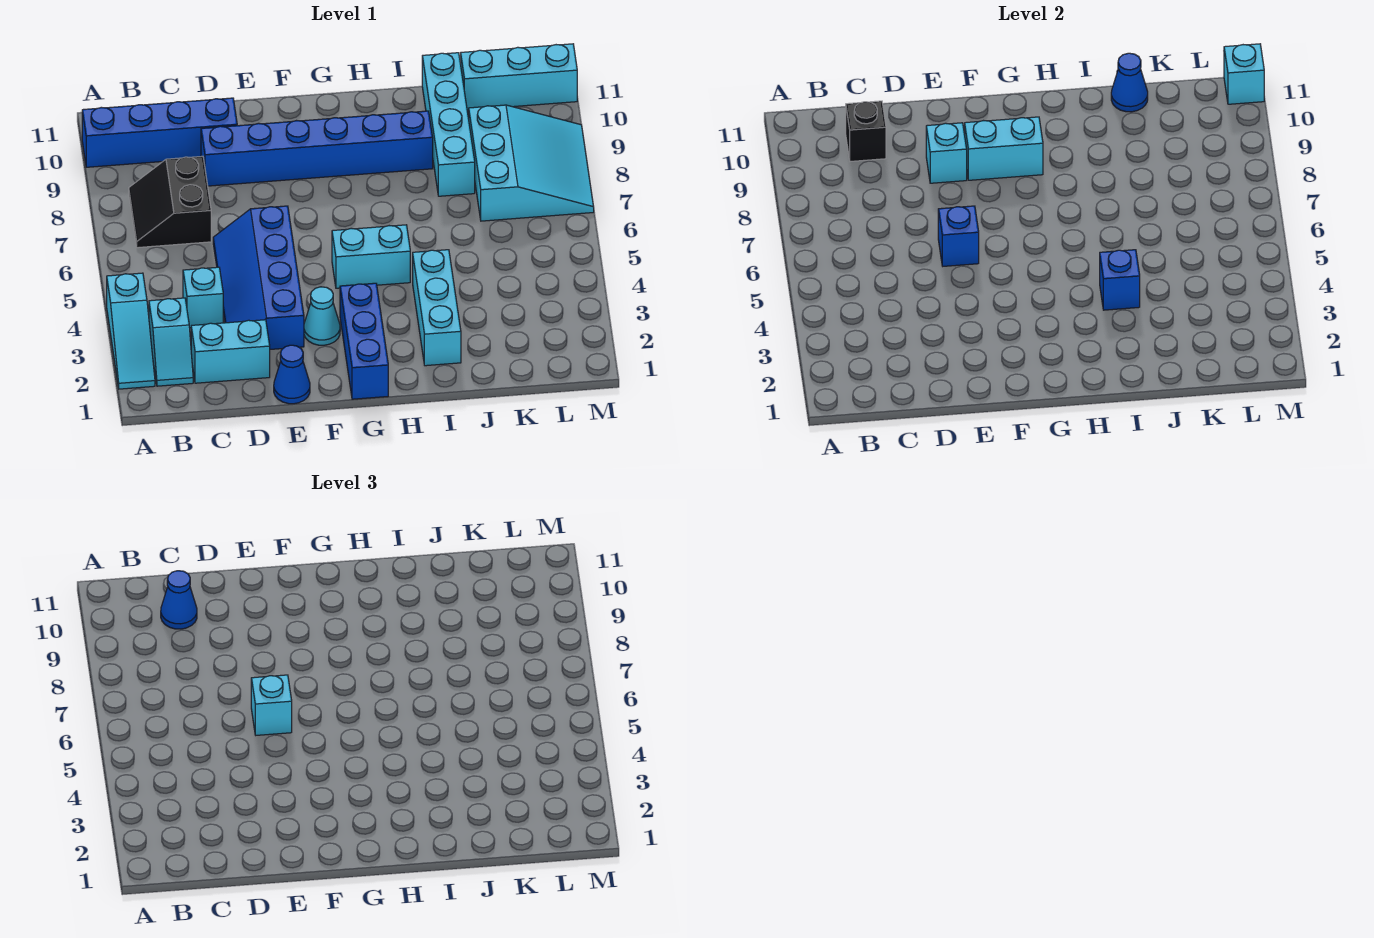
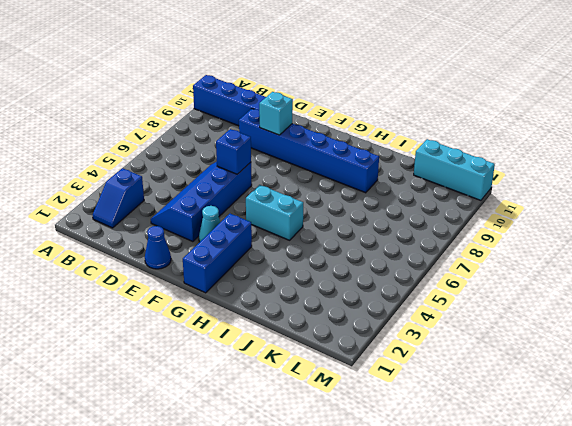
blue 1x2 slope [93,168,144,228] -> cyan 1x2 slope [149,298,193,386]
none -> cyan 1x3 slope [107,273,155,389]
none -> black 2x2 slope [129,156,211,248]
none -> cyan 1x2 brick [191,320,270,383]

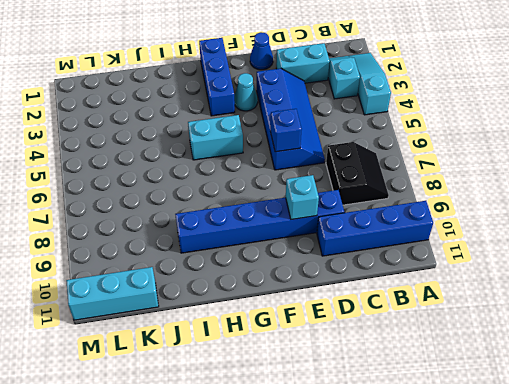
none -> cyan 1x1 brick [183,267,223,328]
none -> cyan 1x3 brick [413,250,461,366]
none -> cyan 1x4 brick [422,53,475,196]

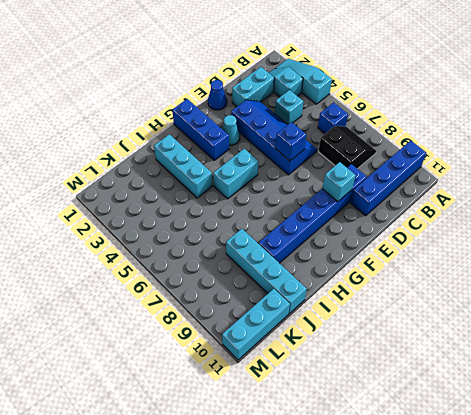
blue 1x1 brick [318,103,348,134] -> blue 1x1 brick moved to [1100,250,1140,310]
none -> cyan 3x3 slope [469,105,594,221]
none -> black 1x1 brick [846,101,886,161]
none -> cyan 1x2 brick [965,117,1043,180]

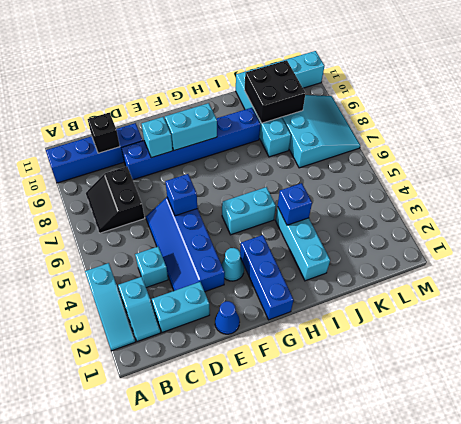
black 2x2 brick [244,60,306,123] -> none
none -> blue 1x1 cone [1111,53,1148,112]
none -> cyan 1x1 brick [1224,44,1264,104]
none -> blue 1x1 cone [161,571,197,629]

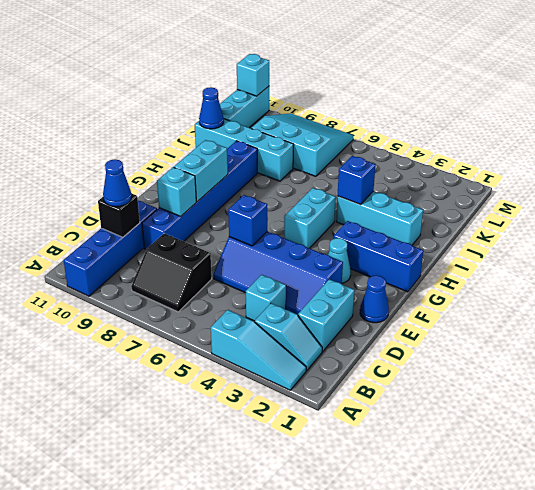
none -> cyan 1x1 brick [251,675,292,735]

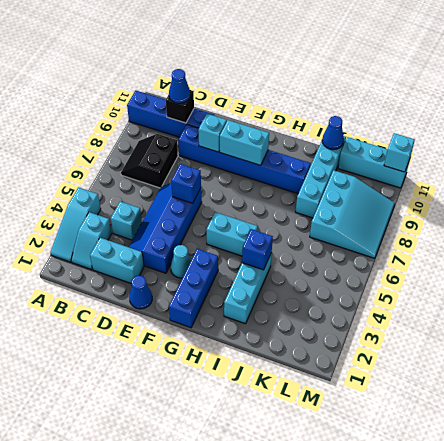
none -> cyan 1x1 brick [251,675,292,735]

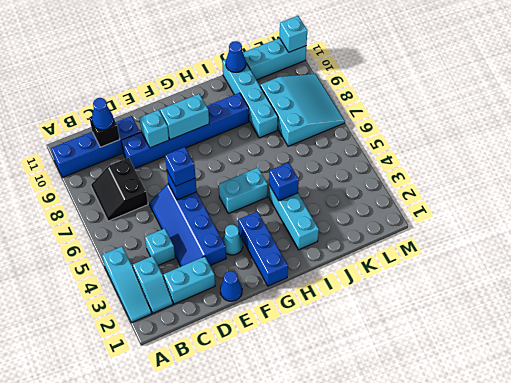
blue 1x1 brick [165,147,196,186] -> cyan 1x1 brick [251,675,292,735]

